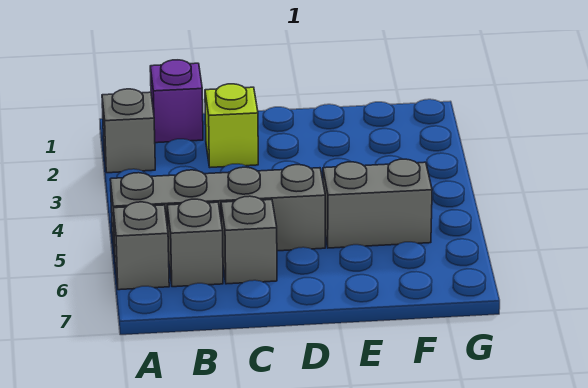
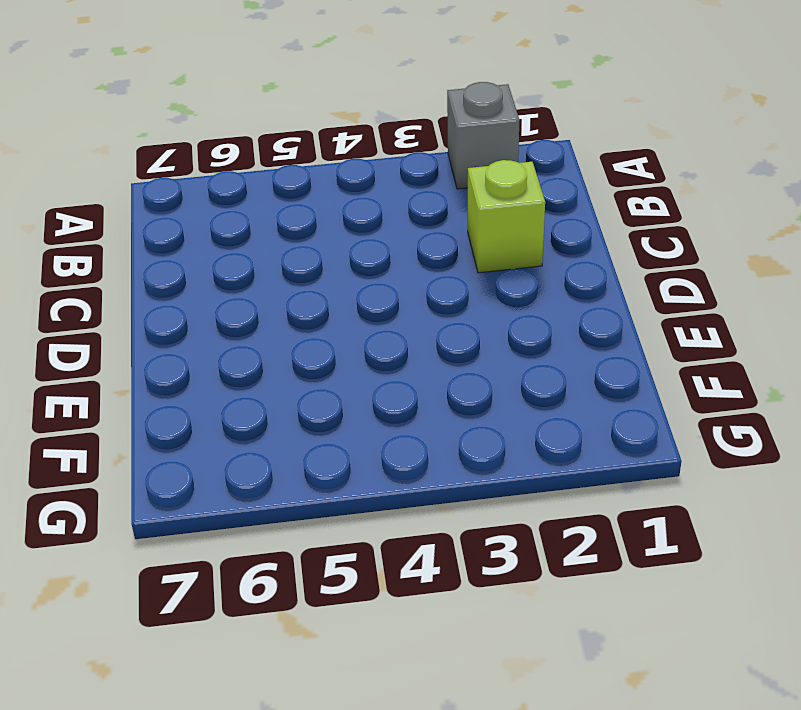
none -> grey 1x4 brick [110,165,325,255]
none -> grey 1x1 brick [113,202,169,290]

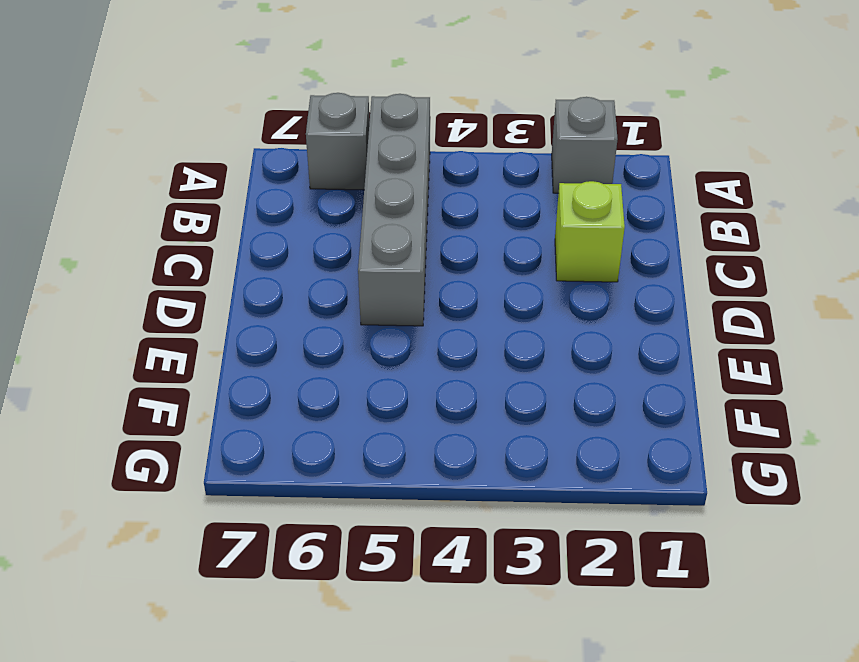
none -> purple 1x1 brick [150,60,203,143]
none -> grey 1x1 brick [167,199,223,287]

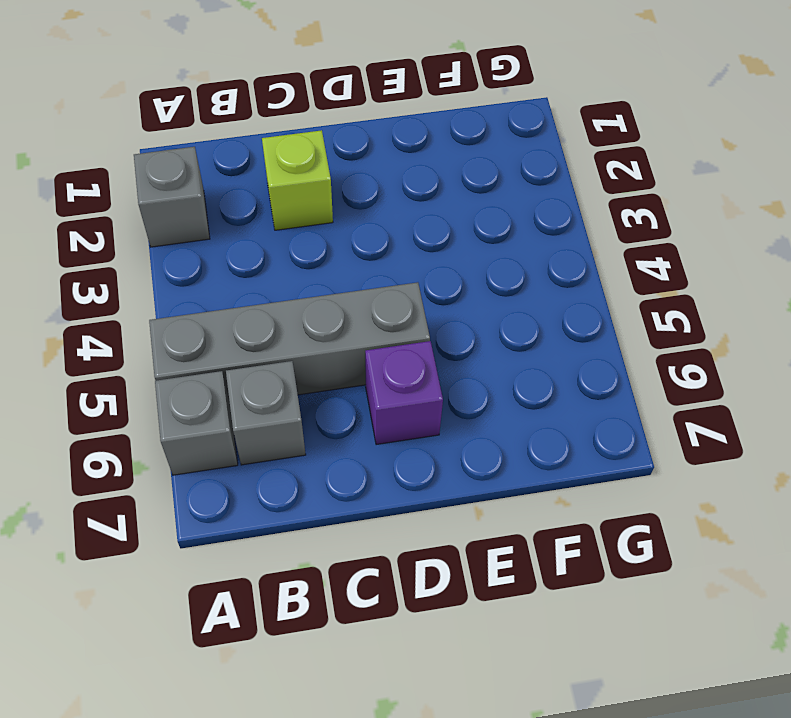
purple 1x1 brick [365,341,443,445] -> purple 1x1 brick moved to [150,60,203,143]
none -> grey 1x1 brick [221,196,277,284]
none -> grey 1x2 brick [323,159,432,248]

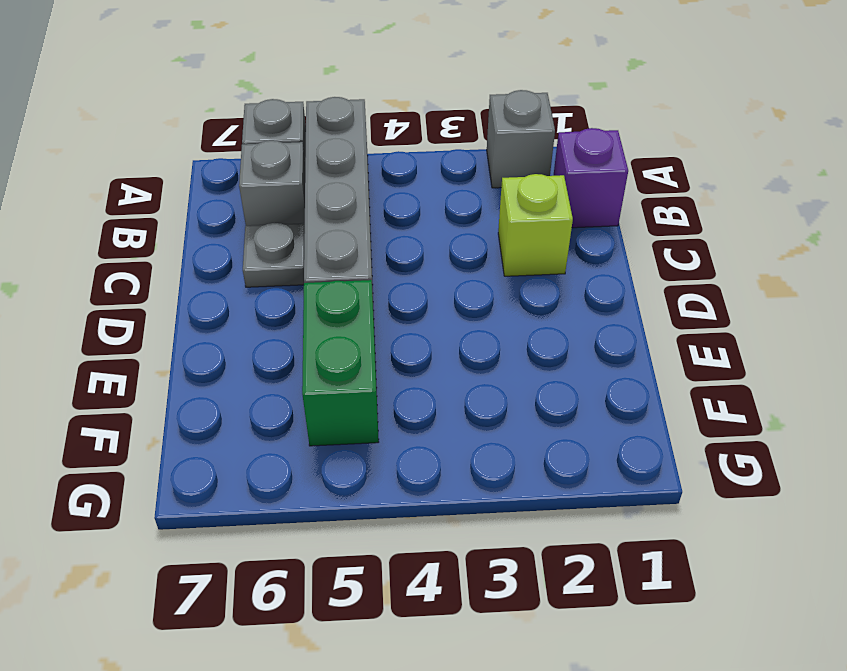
grey 1x1 plate [243,223,305,287] -> grey 1x1 brick [221,196,277,284]
green 1x2 brick [302,280,379,446] -> grey 1x2 brick [323,159,432,248]

